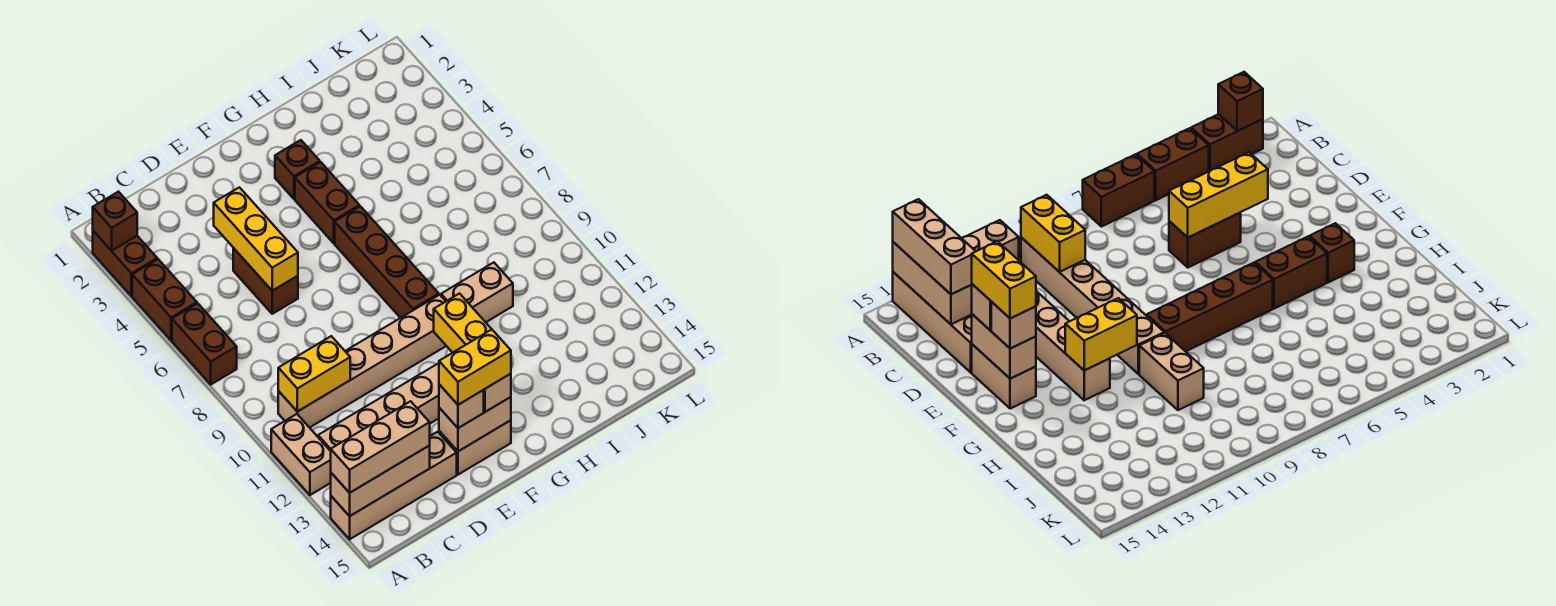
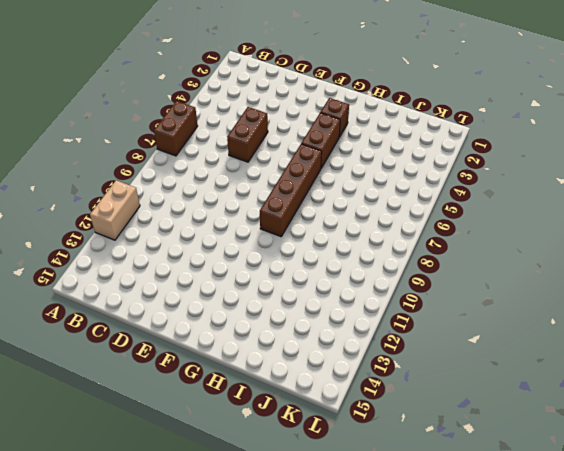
none -> brown 1x2 brick [93,231,157,296]
none -> brown 1x2 brick [132,259,197,340]
none -> tan 1x4 brick [331,432,457,539]

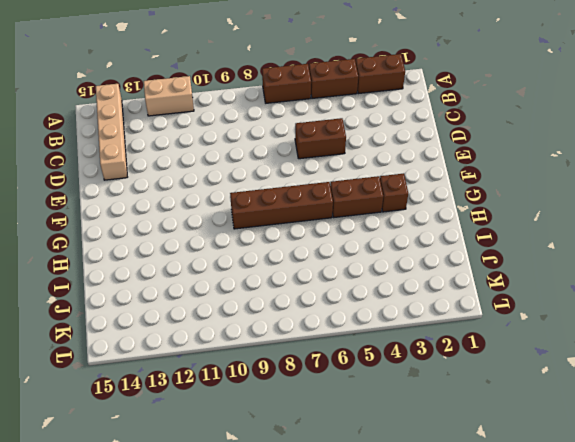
none -> tan 1x6 brick [278,295,446,428]
none -> tan 1x6 brick [318,363,439,451]
none -> tan 1x2 brick [439,420,511,475]

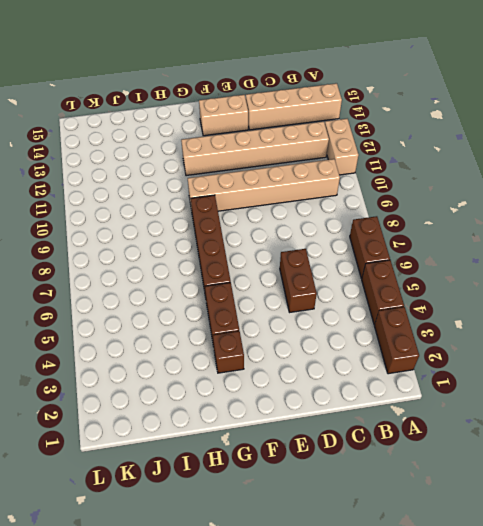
none -> tan 1x2 brick [441,262,513,322]
none -> brown 1x1 brick [93,192,137,251]
none -> tan 1x3 brick [331,446,430,516]

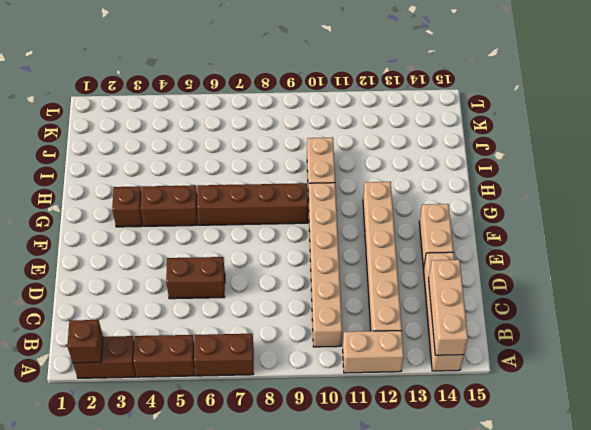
none -> yellow 1x2 brick [278,336,350,412]
none -> yellow 1x3 brick [214,187,298,291]
none -> tan 1x2 brick [439,397,511,451]

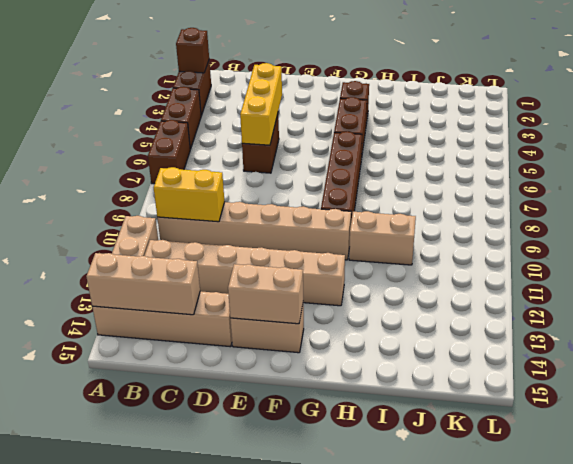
none -> yellow 1x2 brick [434,294,492,353]
none -> tan 1x3 brick [331,401,430,493]
none -> tan 1x1 brick [439,384,484,428]

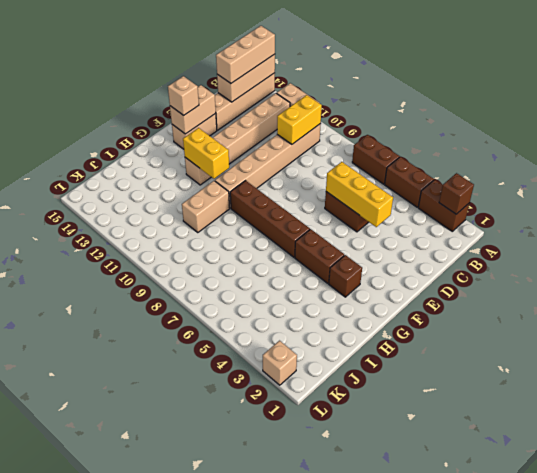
tan 1x1 brick [263,341,297,385] -> tan 1x1 brick moved to [439,384,484,428]
none -> yellow 1x2 brick [439,330,511,405]

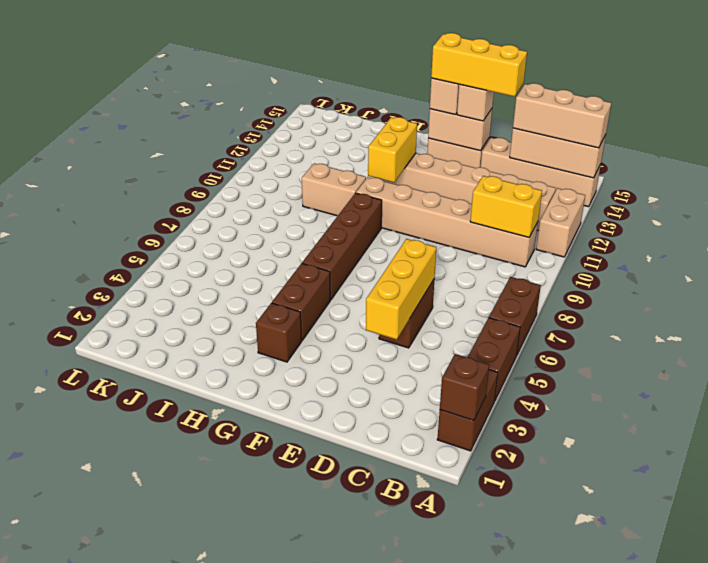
yellow 1x3 brick [431,33,527,97] -> yellow 1x2 brick [439,330,511,405]

